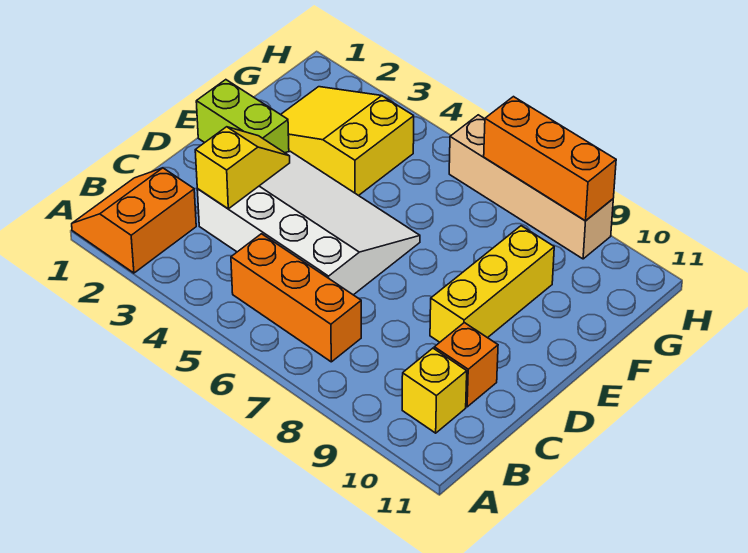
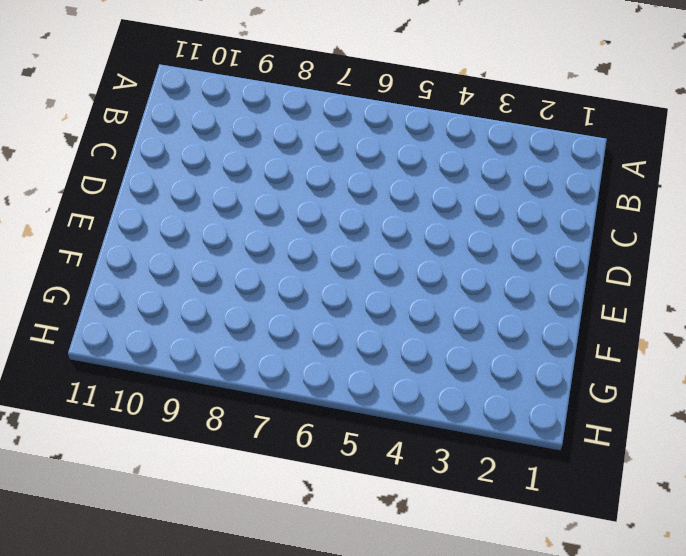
none -> orange 2x2 slope [72,168,196,273]
none -> orange 1x3 brick [231,234,361,362]

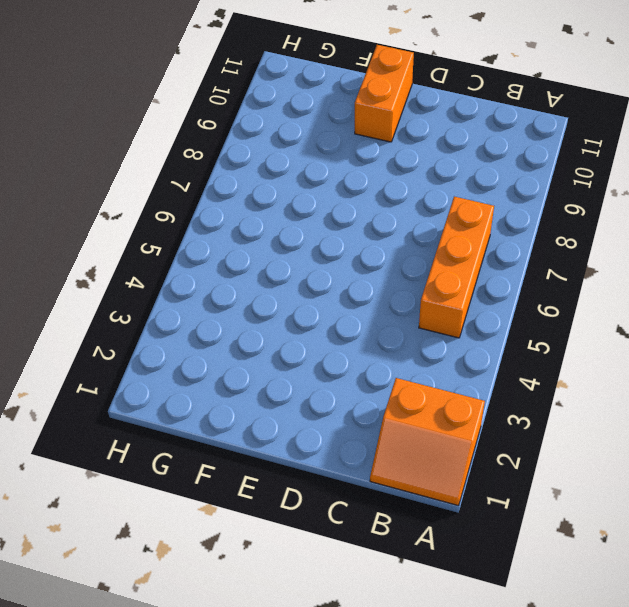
orange 1x2 brick [355,45,414,142] -> none
none -> yellow 1x1 brick [402,348,467,433]
none -> white 3x4 slope [197,151,420,295]

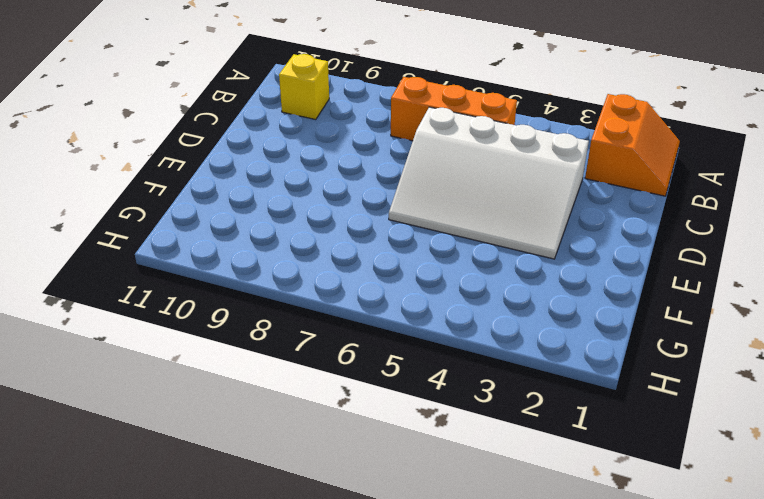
none -> orange 1x1 brick [434,323,498,407]
none -> yellow 1x3 brick [430,226,554,342]

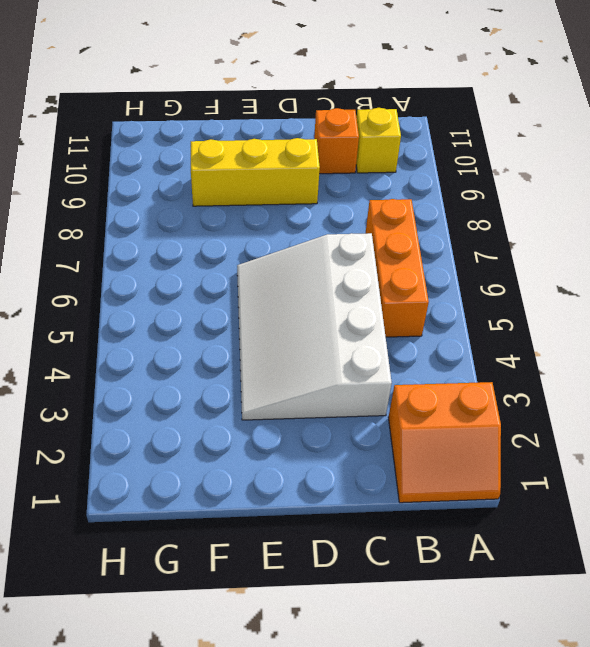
none -> lime 1x2 brick [196,80,289,153]
none -> yellow 2x3 slope [281,87,414,196]

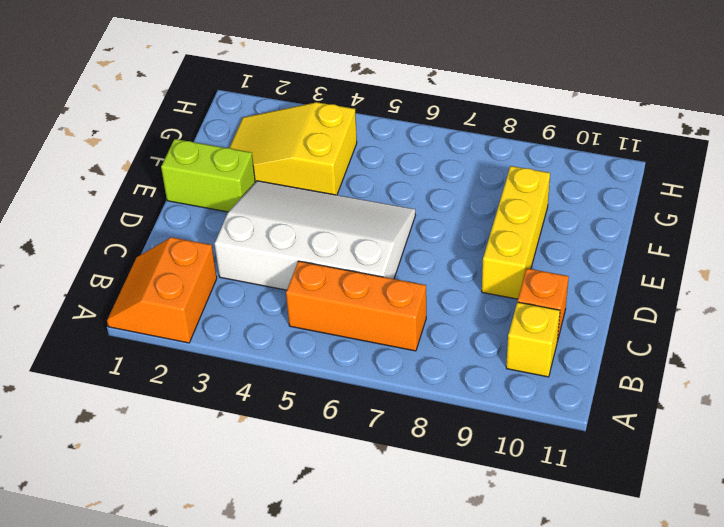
none -> tan 1x4 brick [449,115,613,259]
none -> yellow 1x2 slope [195,127,290,209]

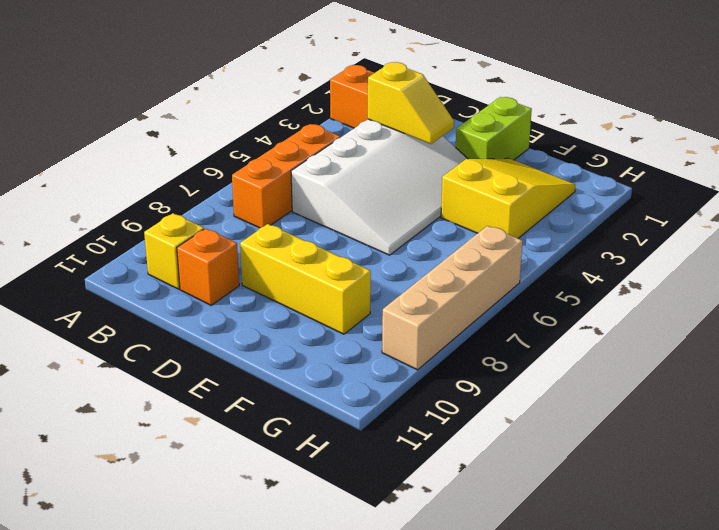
none -> orange 1x3 brick [484,97,616,221]

